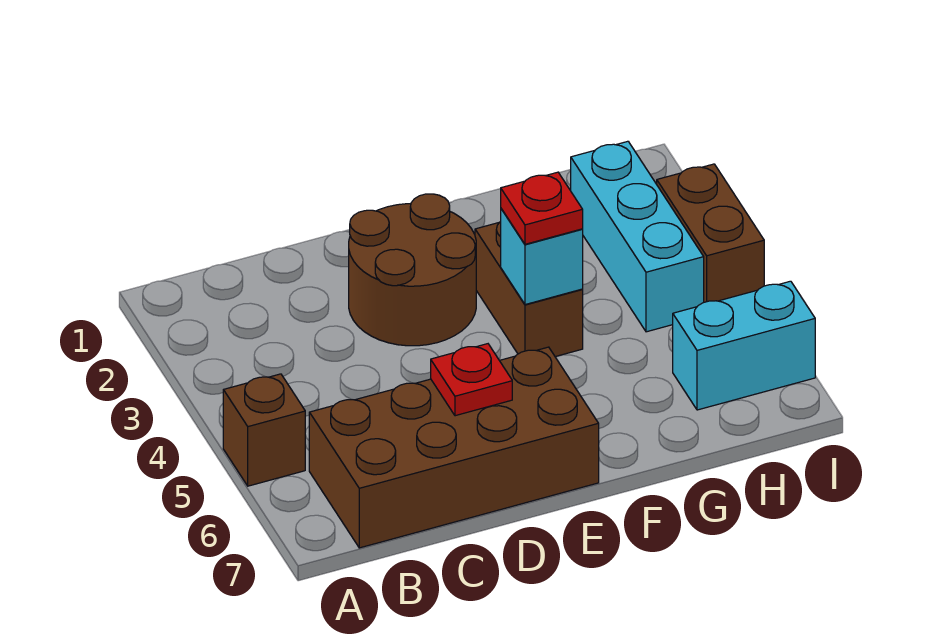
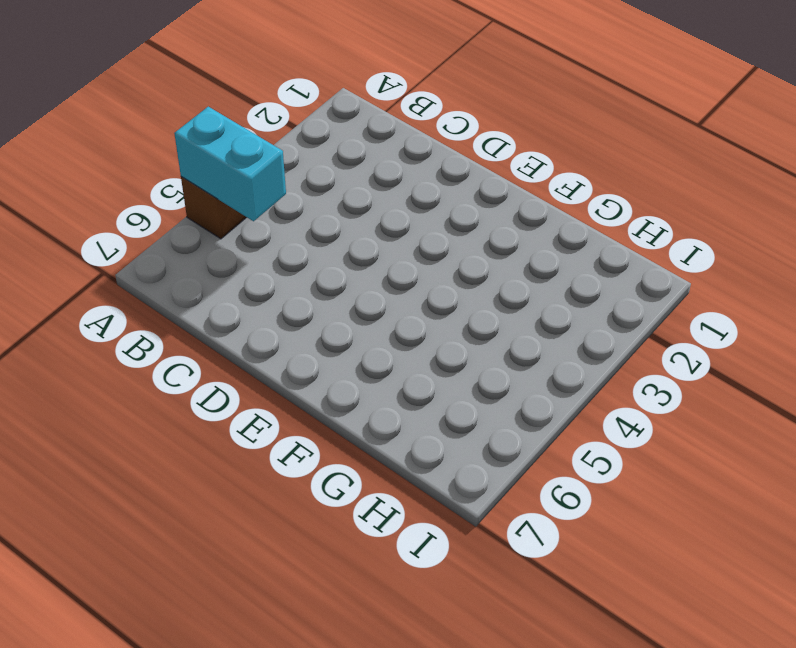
cyan 1x2 brick [174,107,286,221] -> cyan 1x2 brick moved to [673,281,815,410]
none -> brown 2x4 brick [309,347,599,548]
none -> brown 2x2 round brick [349,194,476,346]

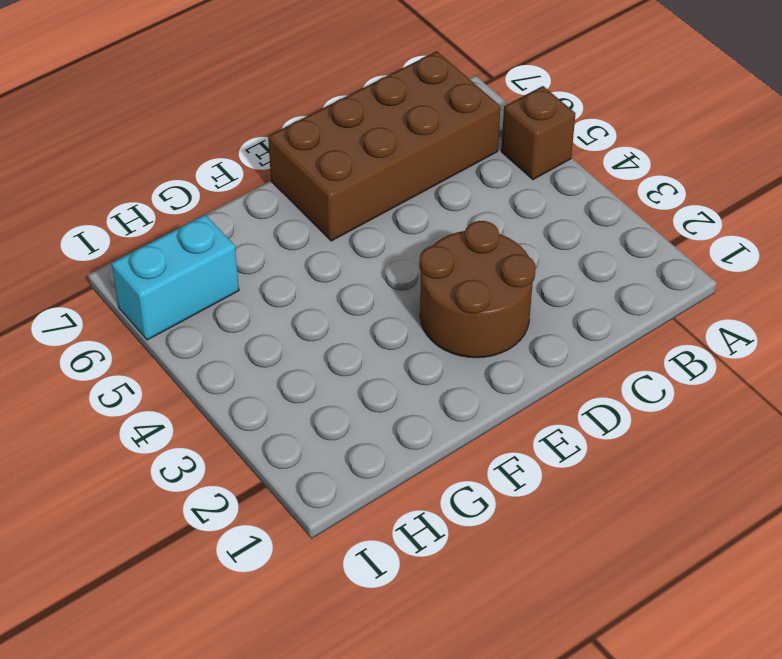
none -> brown 1x2 brick [475,221,583,357]
none -> cyan 1x3 brick [571,141,704,332]

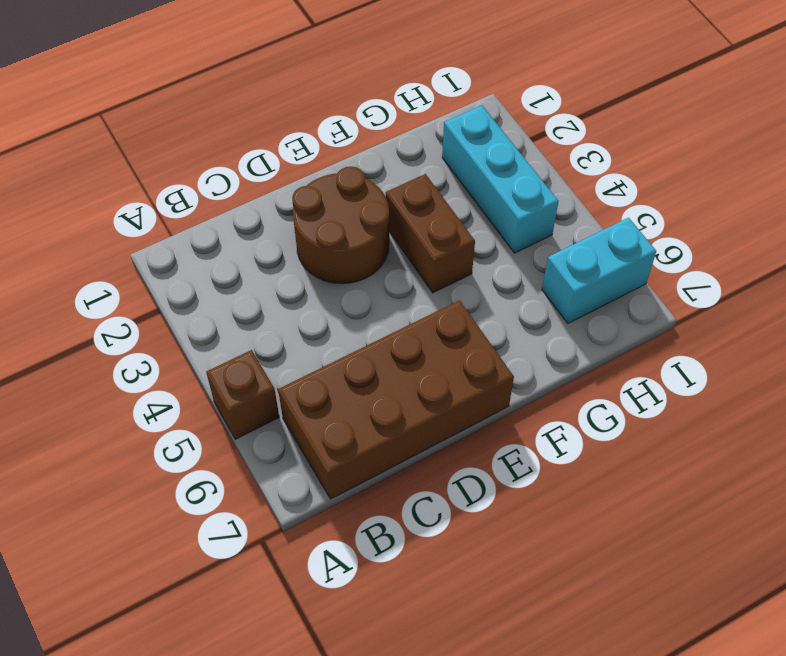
none -> brown 1x2 brick [657,164,764,302]
none -> red 1x1 plate [431,344,512,416]

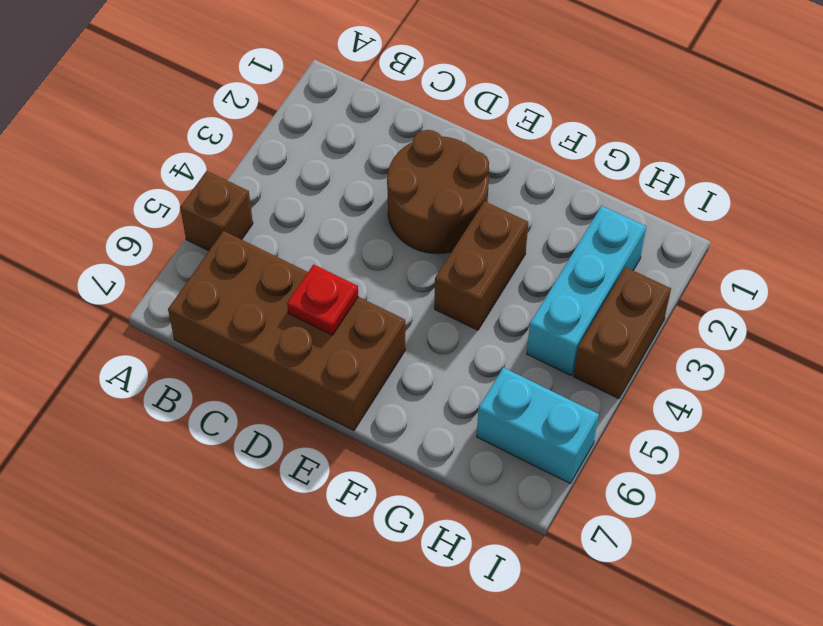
none -> cyan 1x1 brick [501,209,583,305]
none -> red 1x1 plate [501,172,583,244]

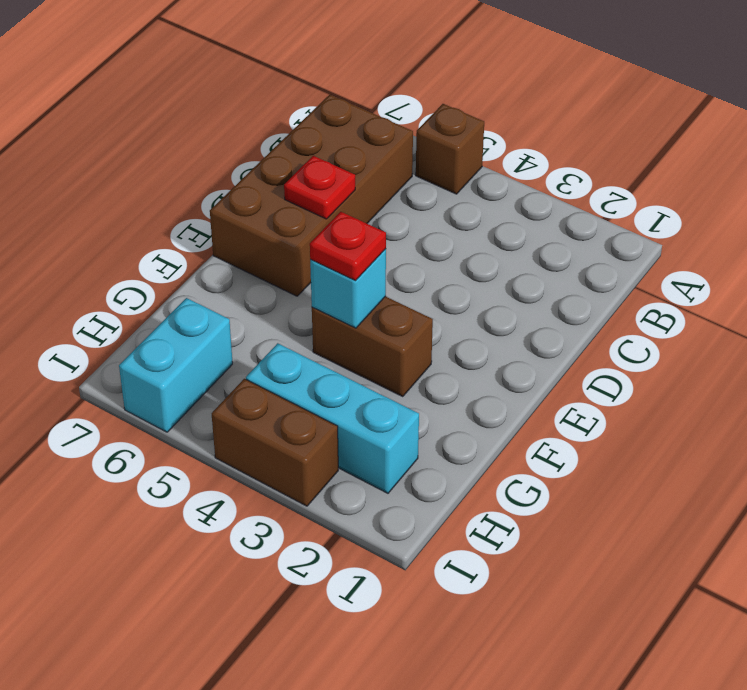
none -> brown 2x2 round brick [349,194,476,346]

